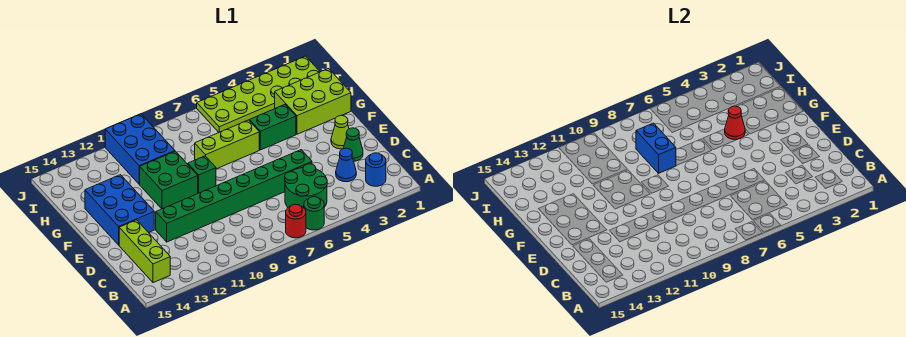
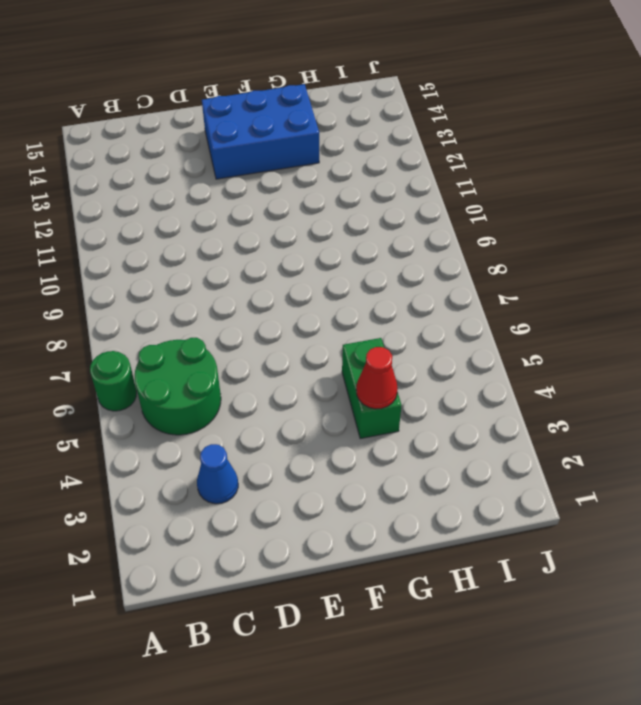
none -> red 1x1 round brick [286,204,306,238]
none -> blue 1x1 round brick [366,153,386,186]
none -> lime 1x3 brick [119,220,170,283]

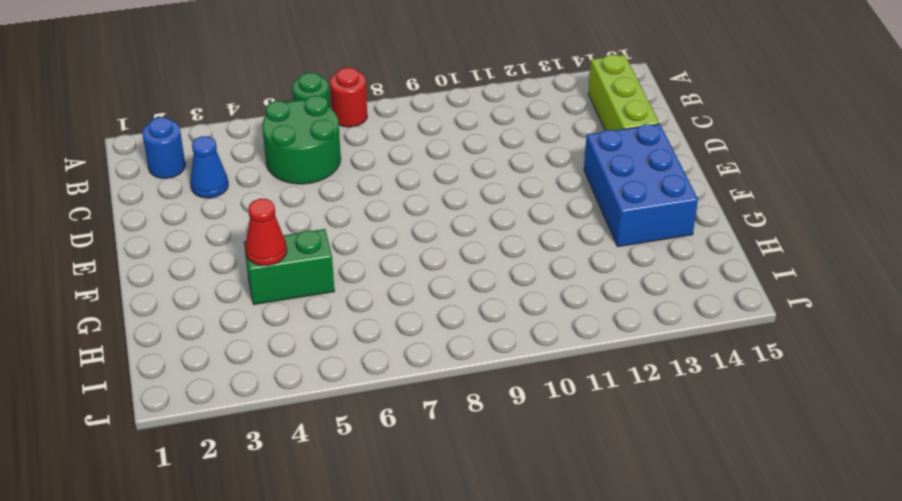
none -> green 1x1 cone [343,128,363,161]
none -> green 1x8 brick [156,150,312,242]
none -> lime 1x1 cone [331,115,349,149]

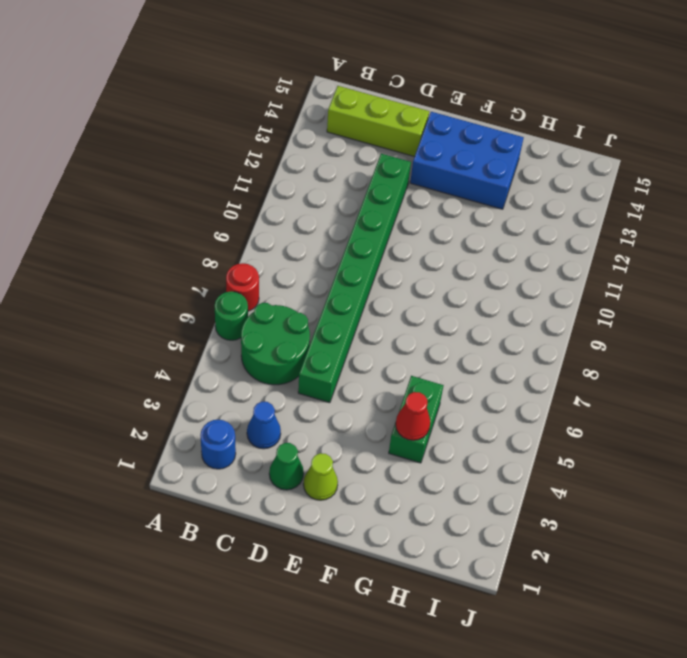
none -> green 1x1 brick [188,156,216,193]
none -> green 2x2 brick [140,151,198,209]
none -> lime 2x3 brick [275,69,351,134]

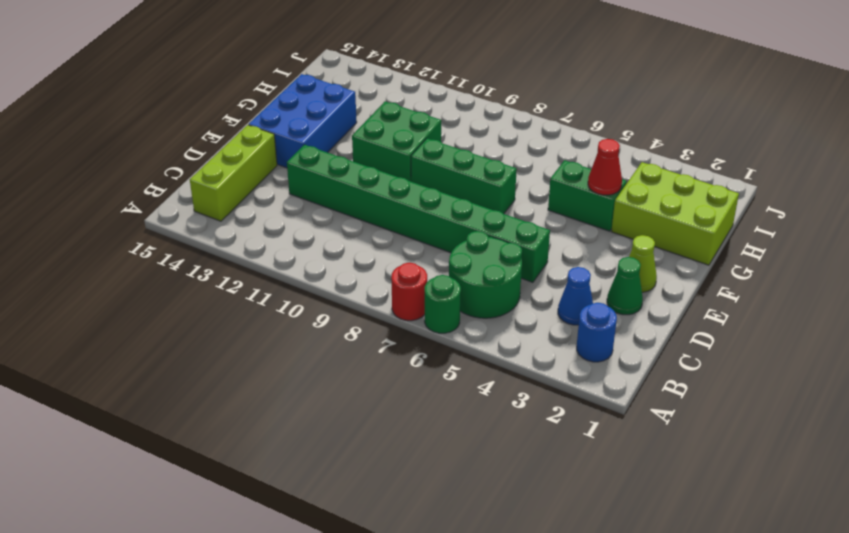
green 1x3 brick [411,138,517,214] -> green 1x1 brick [188,156,216,193]
none -> lime 1x3 brick [195,120,259,169]
none -> blue 2x3 brick [105,114,175,184]
none -> lime 2x6 plate [197,56,320,132]

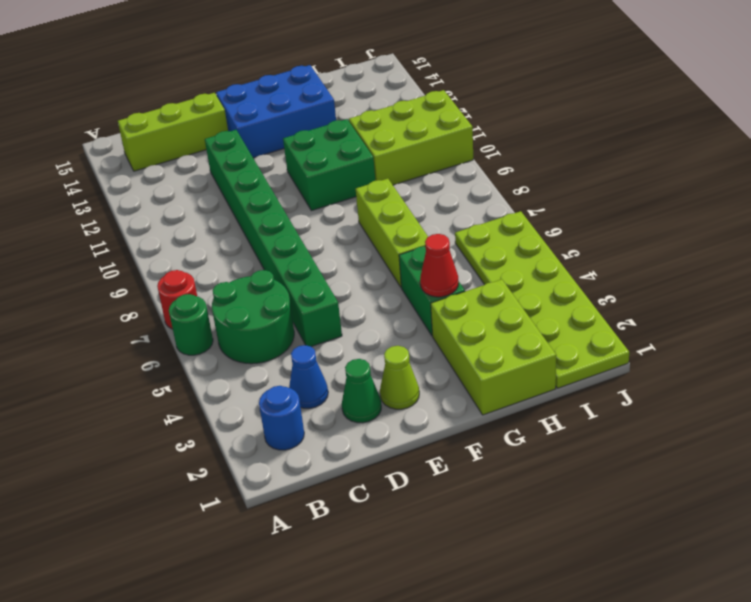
lime 2x3 brick [349,90,473,185] -> blue 2x3 brick [105,114,175,184]
none -> green 1x1 brick [188,156,216,193]
none -> blue 1x2 brick [636,123,676,173]

